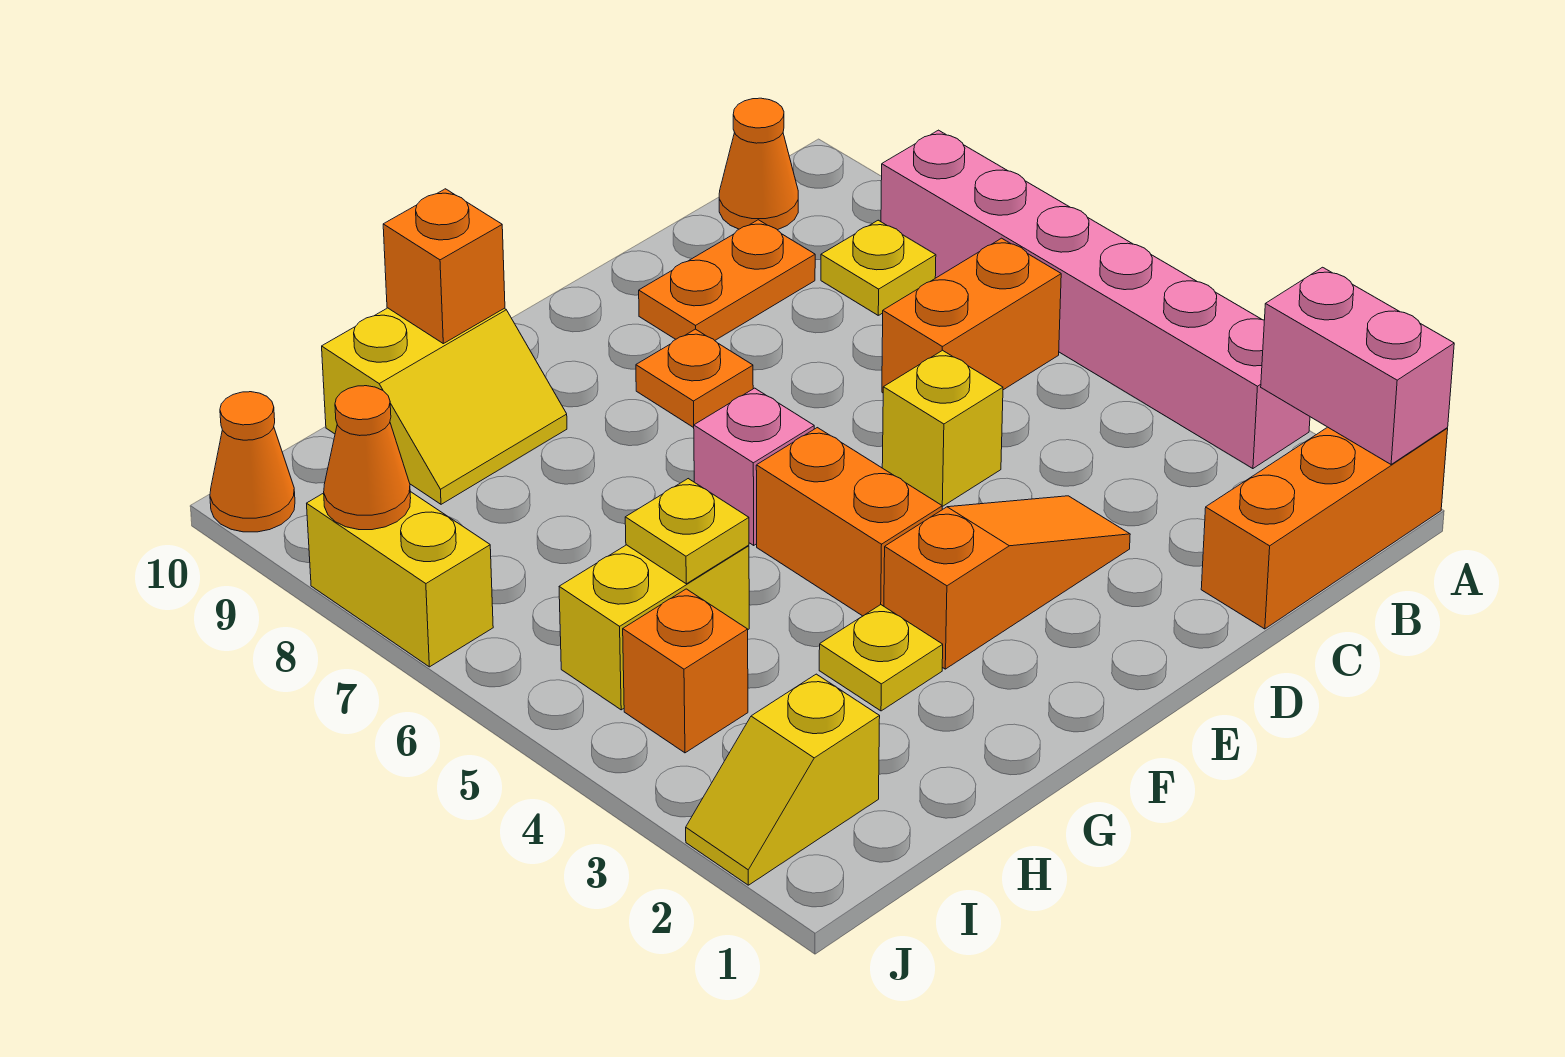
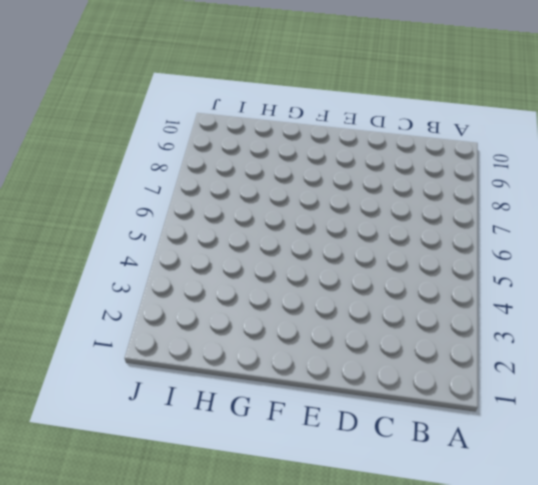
none -> orange 1x3 brick [1201,427,1448,629]
none -> pink 1x6 brick [881,130,1310,469]
none -> orange 1x2 brick [882,238,1061,393]

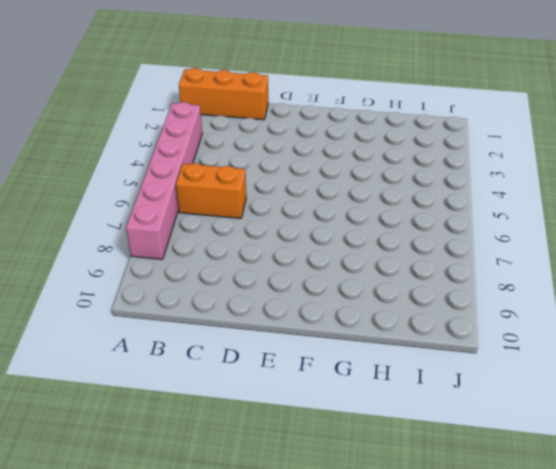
none -> yellow 1x1 plate [821,220,936,315]
none -> orange 1x1 cone [719,98,798,230]
none -> orange 1x2 plate [639,220,815,340]

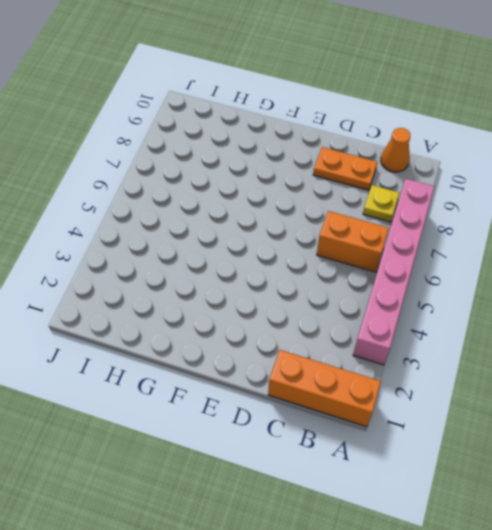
none -> orange 1x3 slope [884,496,1130,669]
none -> yellow 1x1 brick [882,350,1003,507]
none -> orange 1x1 plate [636,329,753,428]

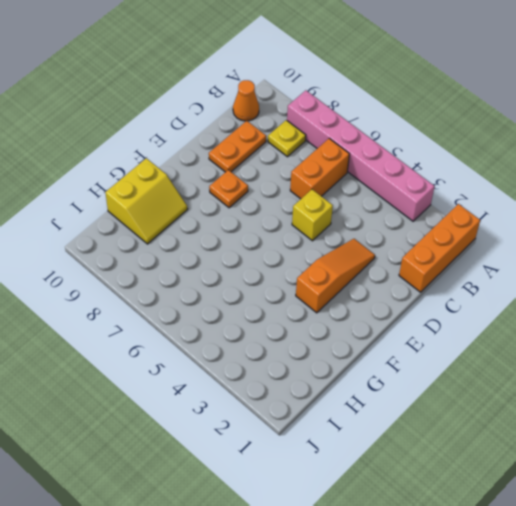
none -> orange 1x2 brick [756,428,942,616]
none -> pink 1x1 brick [694,388,814,545]
none -> yellow 1x1 plate [819,605,943,711]

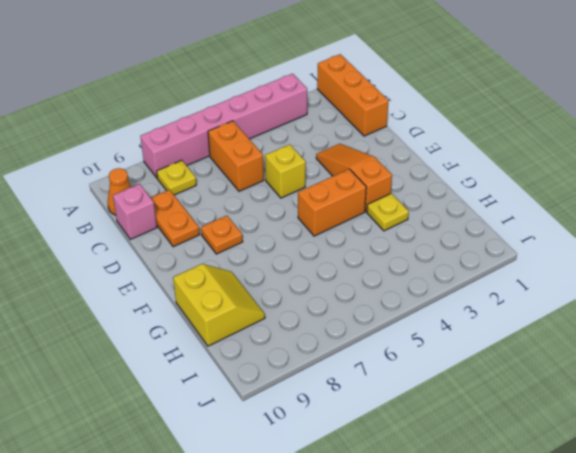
pink 1x1 brick [113,184,157,239] -> pink 1x1 brick moved to [694,388,814,545]
none -> yellow 1x2 brick [559,545,749,710]
none -> yellow 1x2 slope [686,674,880,885]
none -> orange 1x1 brick [623,589,748,753]

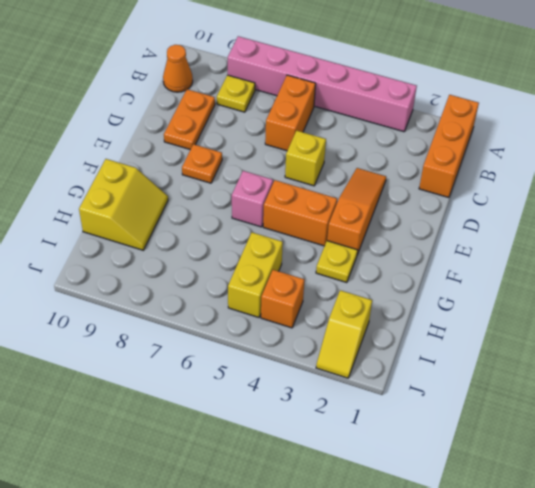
none -> yellow 1x2 brick [307,492,493,667]
none -> orange 1x1 cone [210,392,295,532]
none -> pink 1x2 brick [1261,267,1454,464]

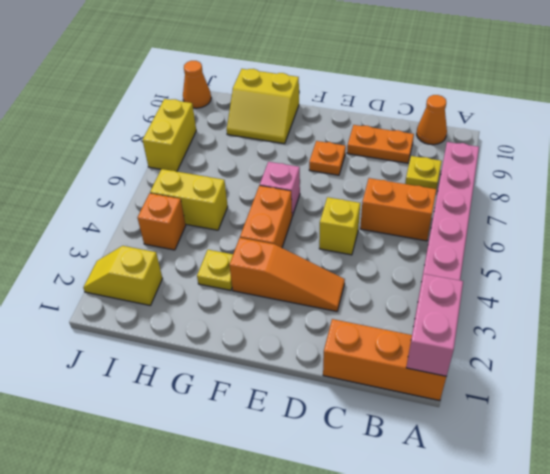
none -> orange 1x1 brick [383,189,505,344]
none -> yellow 1x1 plate [625,479,749,584]
none -> orange 1x1 cone [324,386,411,530]

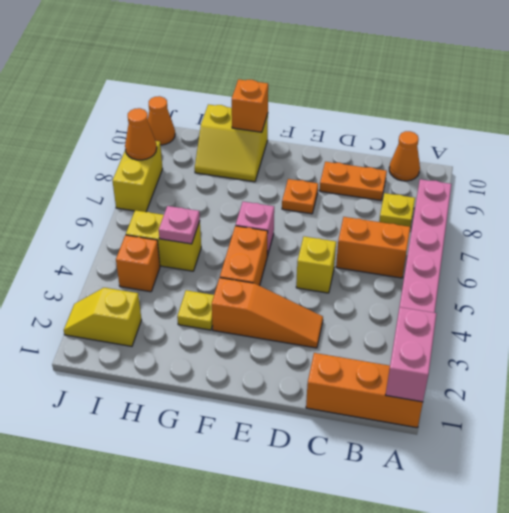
pink 1x1 plate [159,206,200,244] -> yellow 1x1 plate [625,479,749,584]

